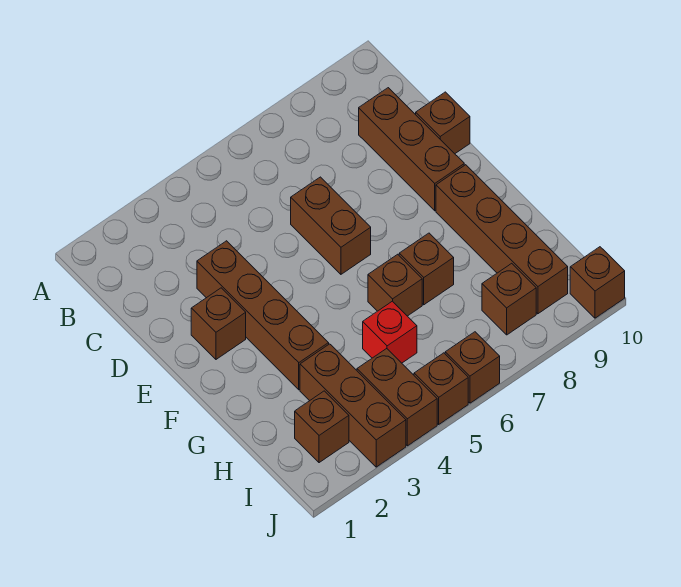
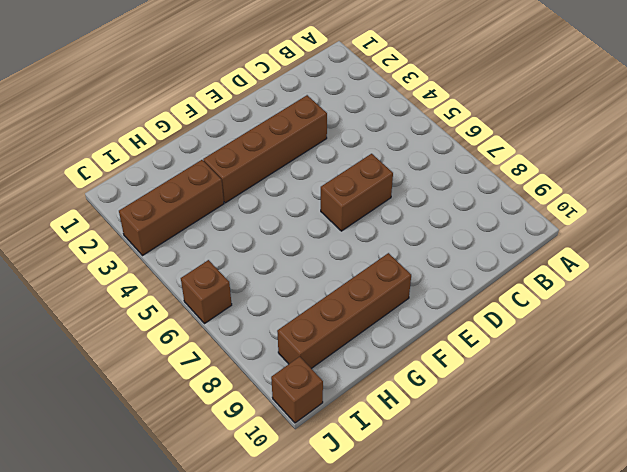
none -> brown 1x3 brick [359,88,464,211]
none -> brown 1x1 brick [416,92,470,154]
none -> brown 1x1 brick [191,288,246,359]

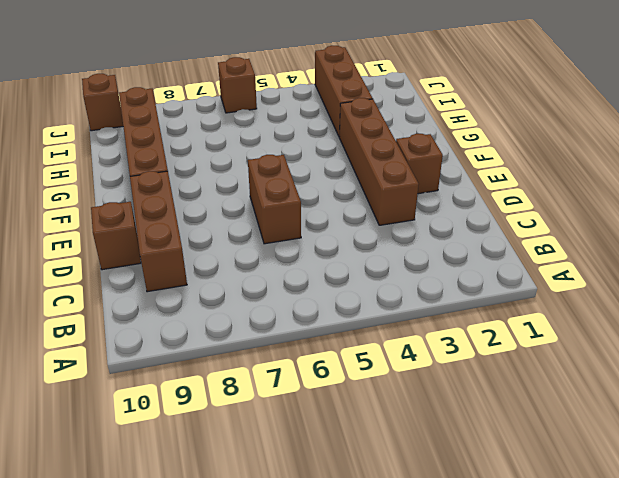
none -> brown 1x1 brick [368,254,422,316]
none -> brown 1x1 brick [399,233,454,305]
none -> red 1x1 brick [363,301,417,363]

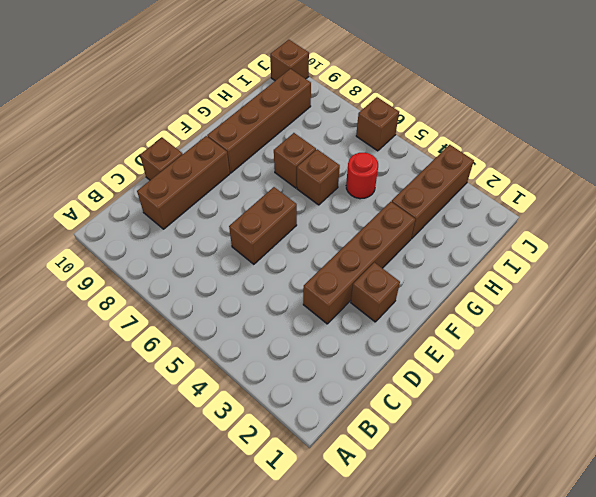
red 1x1 round brick [346,153,378,199] -> red 1x1 brick [363,301,417,363]
none -> brown 1x1 brick [295,391,349,463]
none -> brown 1x2 brick [357,349,437,446]
none -> brown 1x1 brick [482,263,536,335]

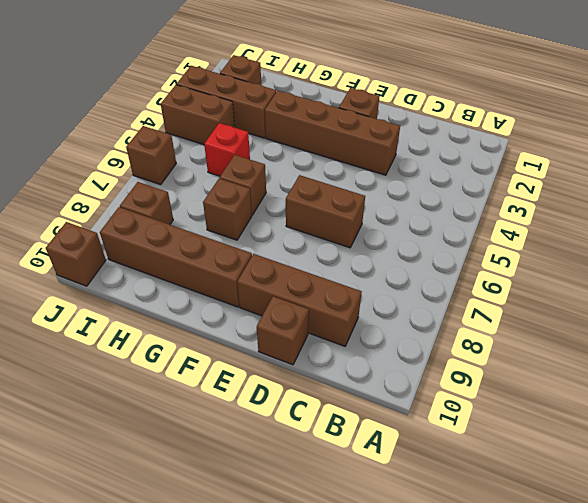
none -> brown 1x1 brick [414,353,468,424]

